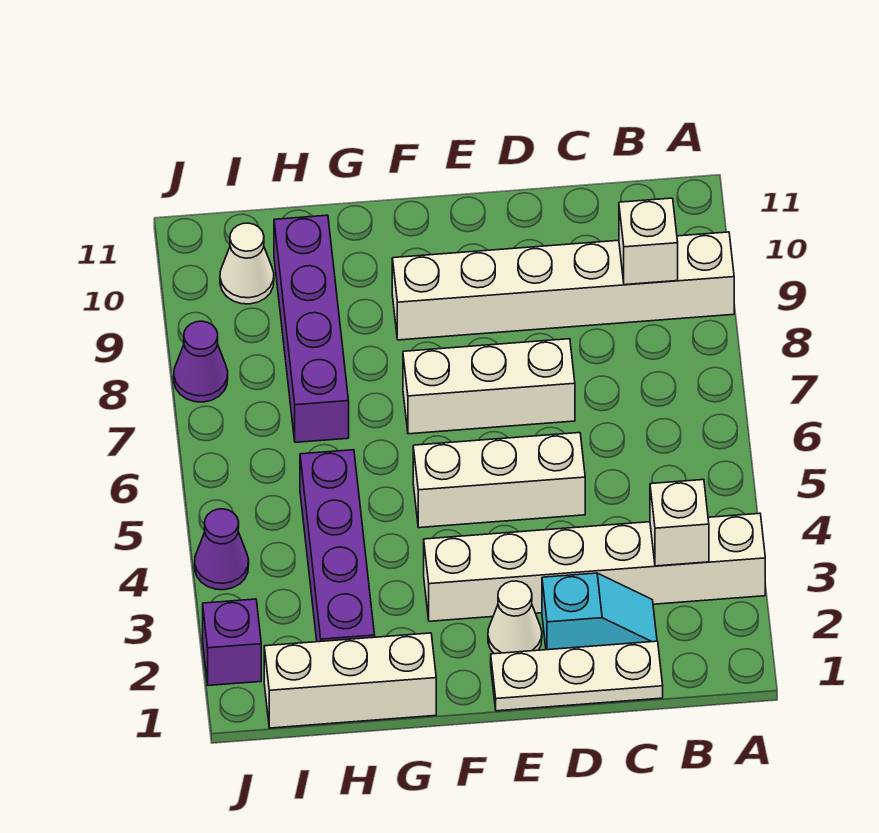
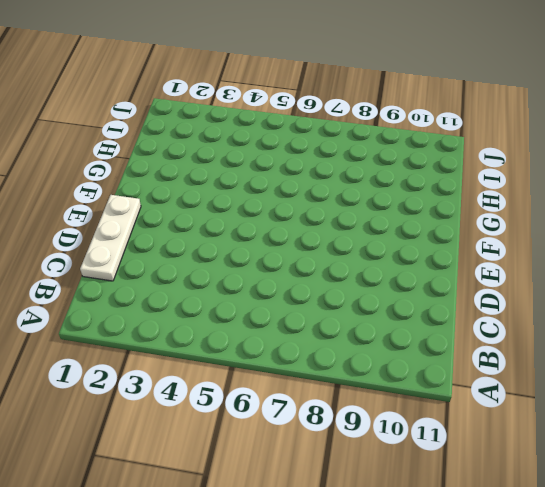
none -> white 1x6 brick [424,513,765,621]
none -> white 1x6 brick [392,232,734,340]
none -> cyan 1x2 slope [542,573,657,650]

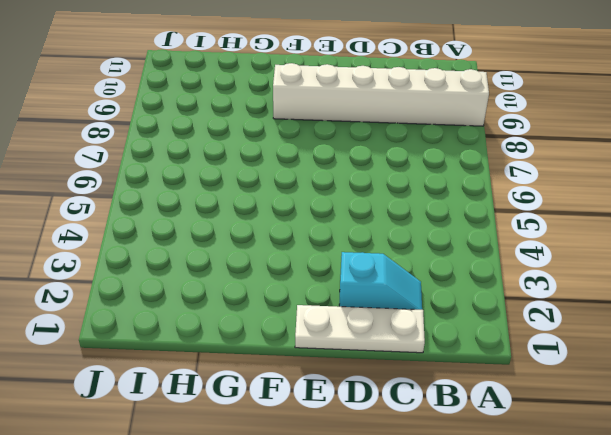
none -> white 1x6 brick [424,513,765,621]
none -> white 1x3 brick [413,433,585,528]
none -> white 1x3 brick [403,339,575,434]

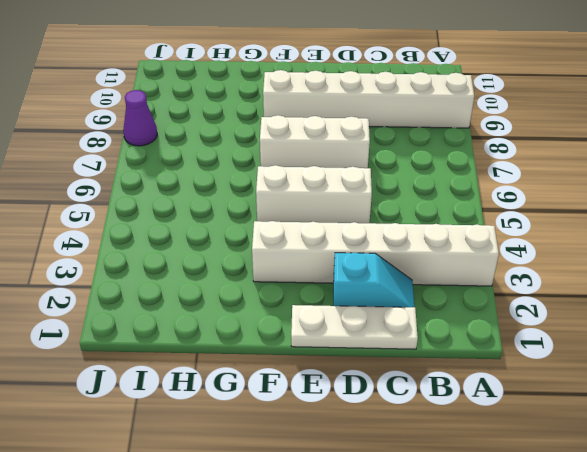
none -> white 1x1 cone [488,581,542,654]
none -> white 1x3 brick [264,633,436,728]
none -> purple 1x4 brick [300,450,375,642]

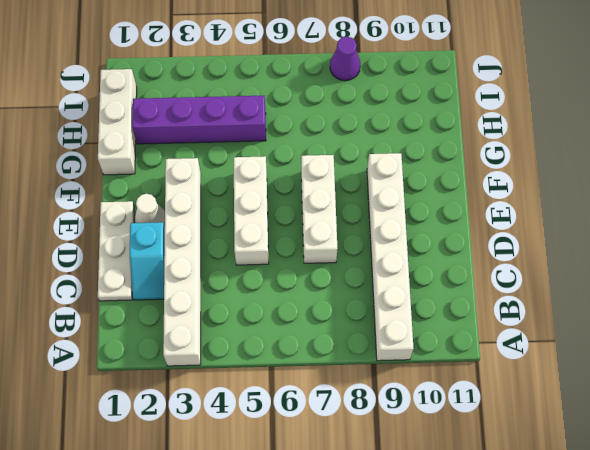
none -> purple 1x4 brick [274,215,349,442]
none -> white 1x1 cone [220,223,274,304]
none -> purple 1x1 brick [203,599,261,686]

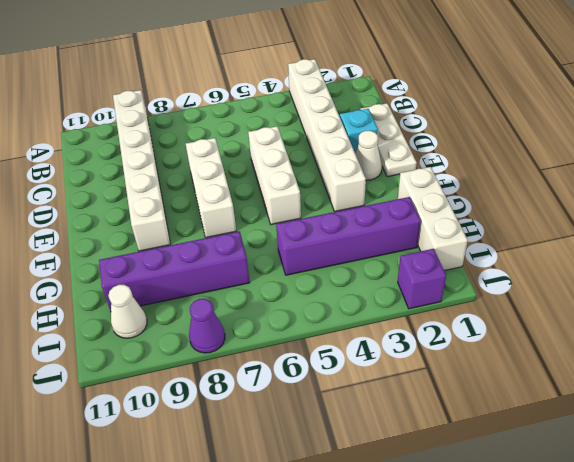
none -> purple 1x1 cone [195,509,249,590]
none -> white 1x1 brick [650,480,709,566]
none -> white 1x1 brick [619,198,678,285]

